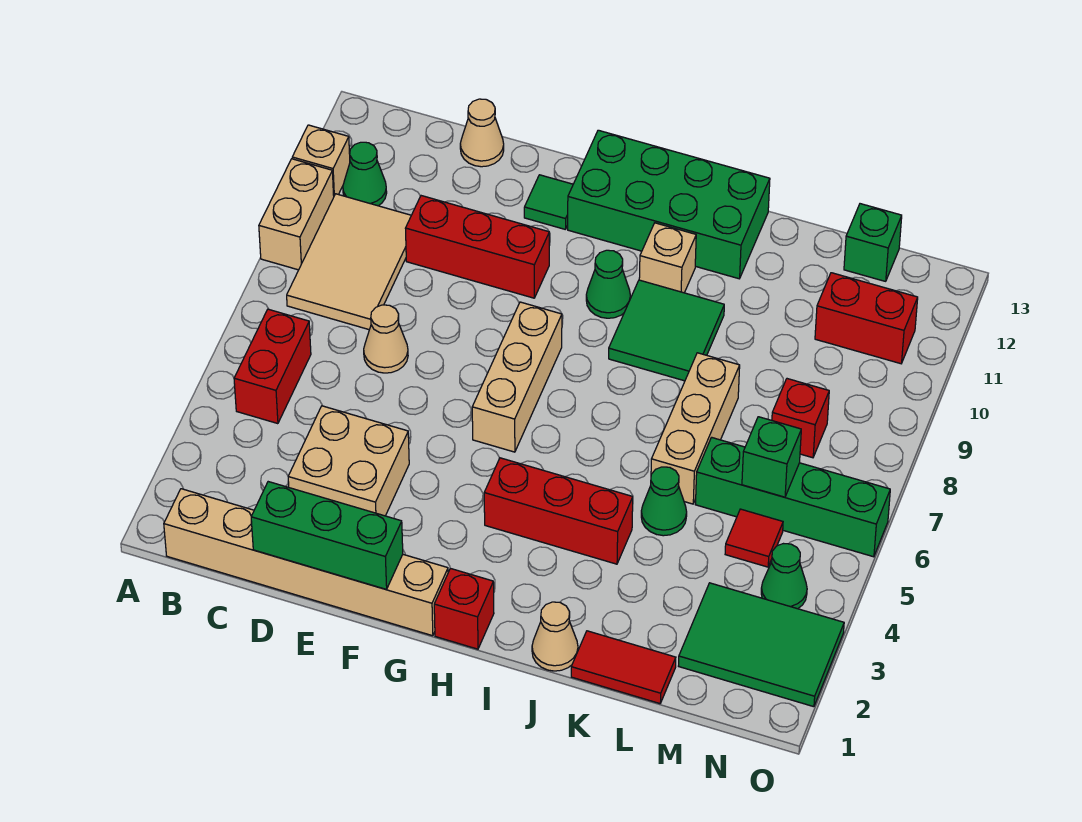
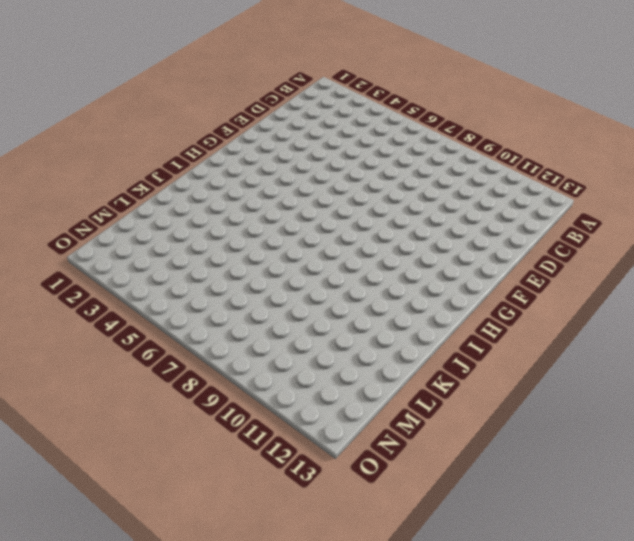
none -> tan 1x2 brick [259,159,334,270]
none -> tan 1x1 brick [292,125,350,195]
none -> tan 1x6 brick [164,489,448,636]
none -> red 1x2 brick [234,309,311,424]

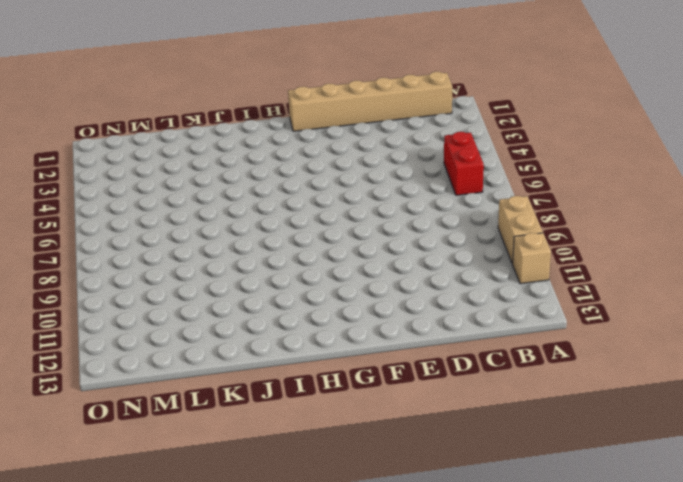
none -> tan 2x3 tile [287,194,411,330]
none -> green 1x1 cone [343,142,387,206]
none -> tan 2x2 brick [288,406,409,516]
none -> tan 1x1 cone [364,305,408,373]

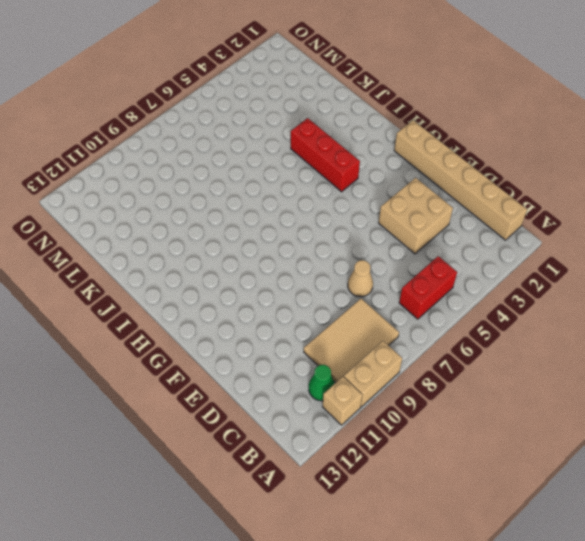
none -> red 1x3 brick [405,196,549,298]
none -> tan 1x1 cone [460,99,504,167]
none -> green 1x1 tile [524,175,573,229]
none -> tan 1x3 brick [472,302,562,452]

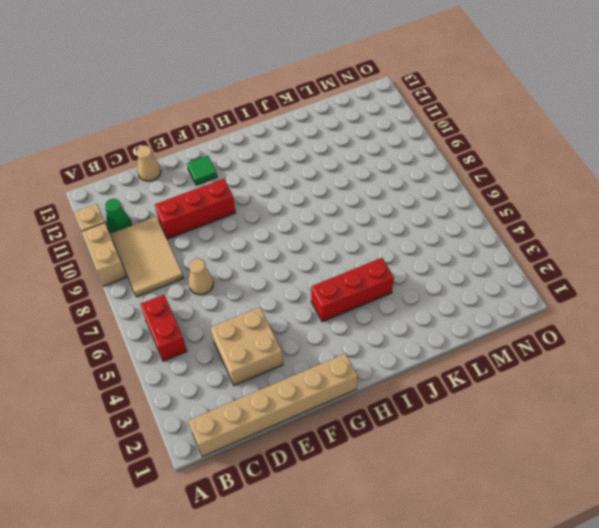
none -> tan 1x3 brick [472,302,562,452]
none -> green 2x4 brick [568,130,770,279]
none -> red 1x1 brick [434,569,494,649]
none -> green 1x1 cone [586,250,630,318]

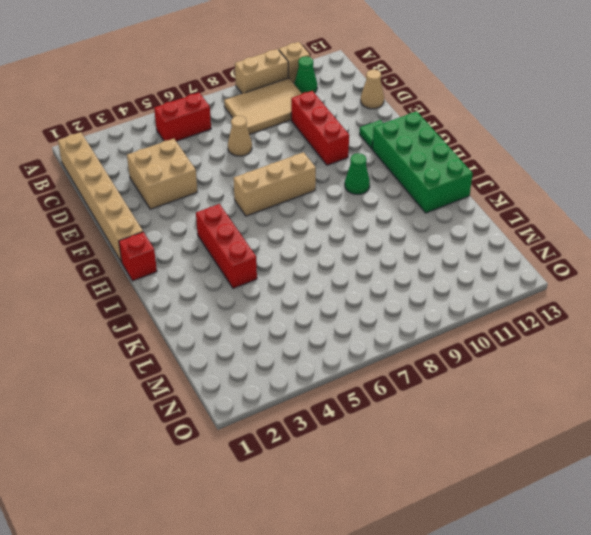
none -> green 2x2 tile [609,280,724,381]
none -> tan 1x1 brick [639,223,696,293]
none -> tan 1x1 cone [532,602,578,671]
none -> red 1x2 tile [571,631,676,704]

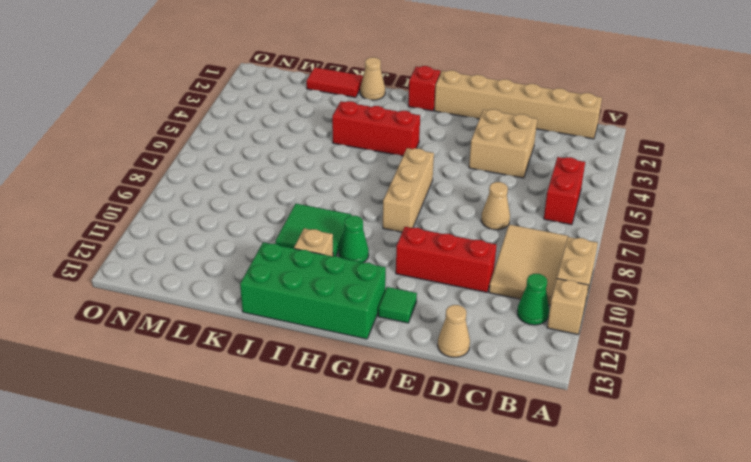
none -> green 1x1 cone [641,467,687,536]
none -> tan 1x3 brick [651,353,740,504]
none -> green 1x4 brick [695,437,890,557]
none -> green 2x3 tile [679,583,844,707]

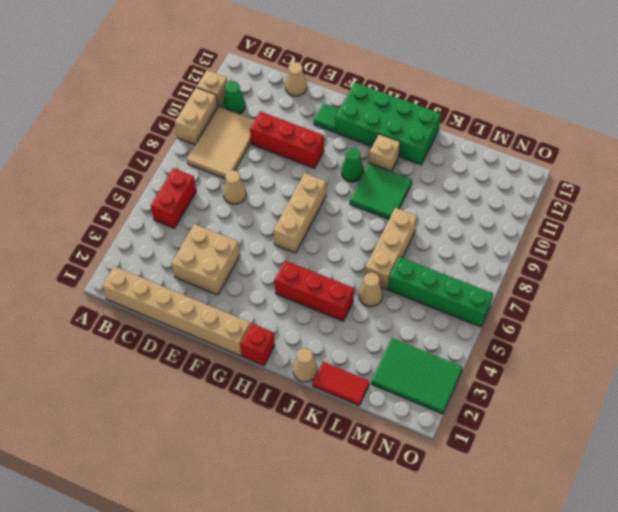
tan 1x1 cone [359,273,383,307] -> green 1x1 cone [641,467,687,536]
none -> red 1x1 tile [725,509,783,567]
none -> red 1x1 brick [772,379,829,458]
none -> red 1x2 brick [815,273,918,364]
none -> green 1x1 brick [844,204,902,281]

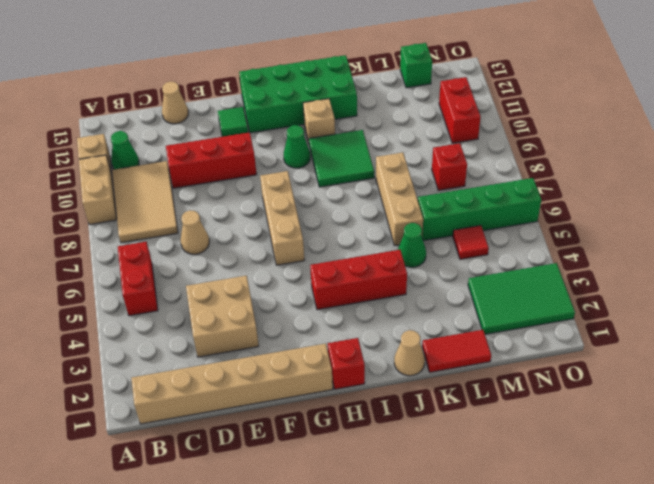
red 1x2 brick [439,77,481,143] -> red 1x2 brick turned to [815,273,918,364]
none -> green 1x1 cone [761,544,807,609]
none -> green 1x3 brick [251,482,403,589]
none -> green 1x1 brick [742,417,801,497]

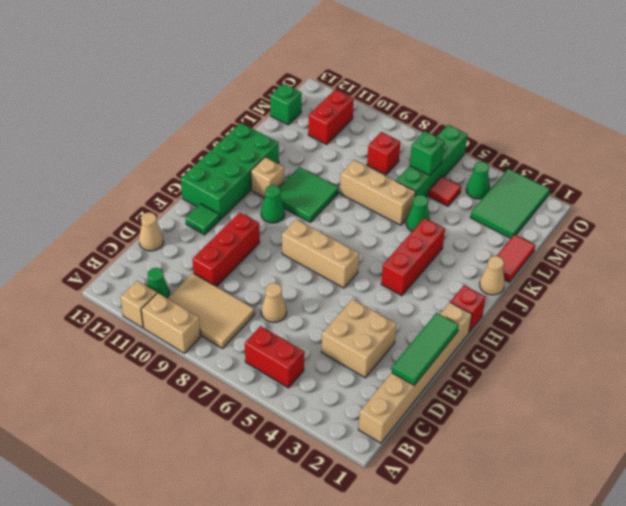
green 1x3 tile [392,313,459,385] -> green 1x3 brick [251,482,403,589]

